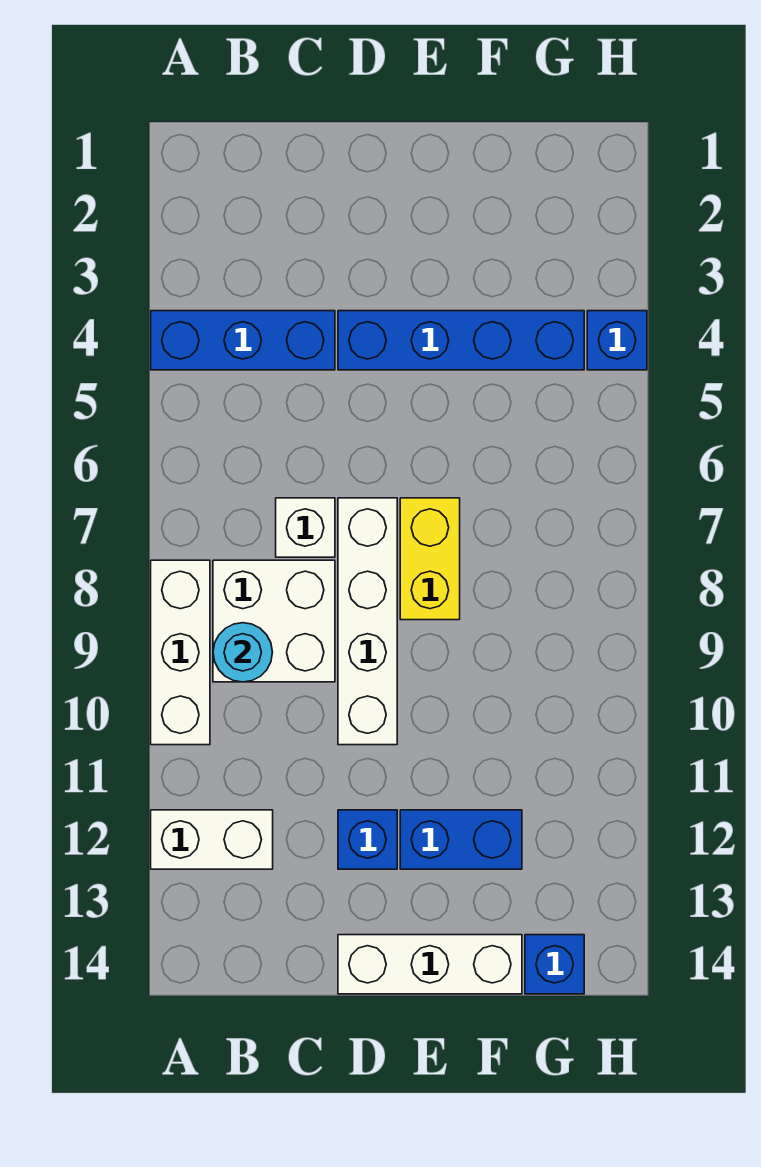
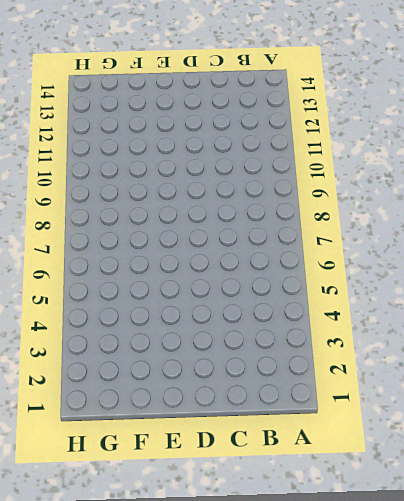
none -> blue 1x3 brick [151,311,335,370]
none -> white 1x3 brick [151,560,210,745]
none -> white 1x2 brick [151,810,273,869]

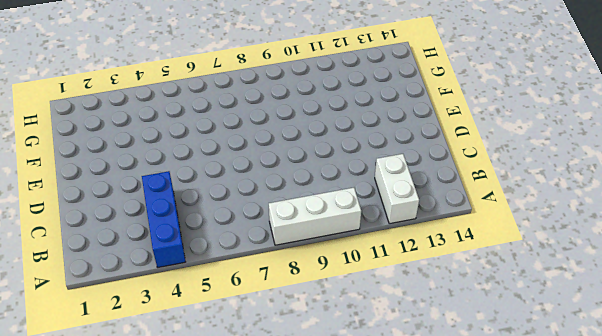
none -> white 2x2 brick [213,560,335,682]
none -> white 1x1 brick [276,498,335,557]
none -> blue 1x4 brick [338,311,584,370]

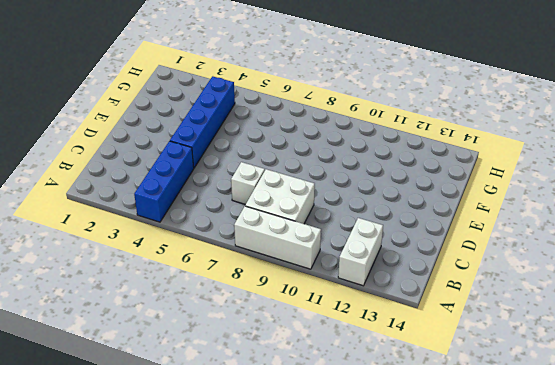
none -> white 1x4 brick [338,498,397,745]
none -> blue 1x1 brick [338,810,397,869]
none -> white 1x3 brick [338,935,522,994]

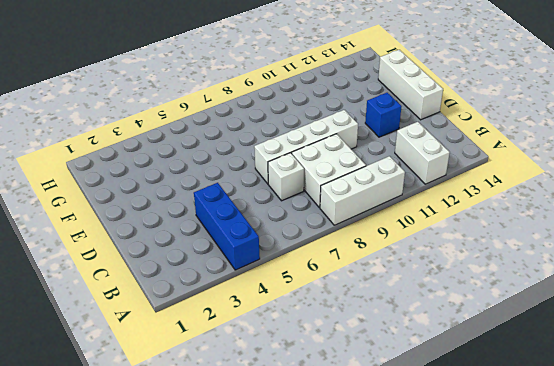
none -> blue 1x4 brick [338,311,584,370]
none -> yellow 1x2 brick [400,498,460,620]
none -> blue 1x2 brick [400,810,522,869]

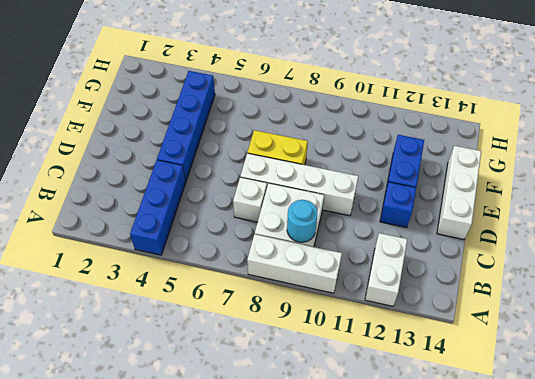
none -> blue 1x1 brick [525,935,584,994]
none -> blue 1x1 brick [587,311,647,370]

